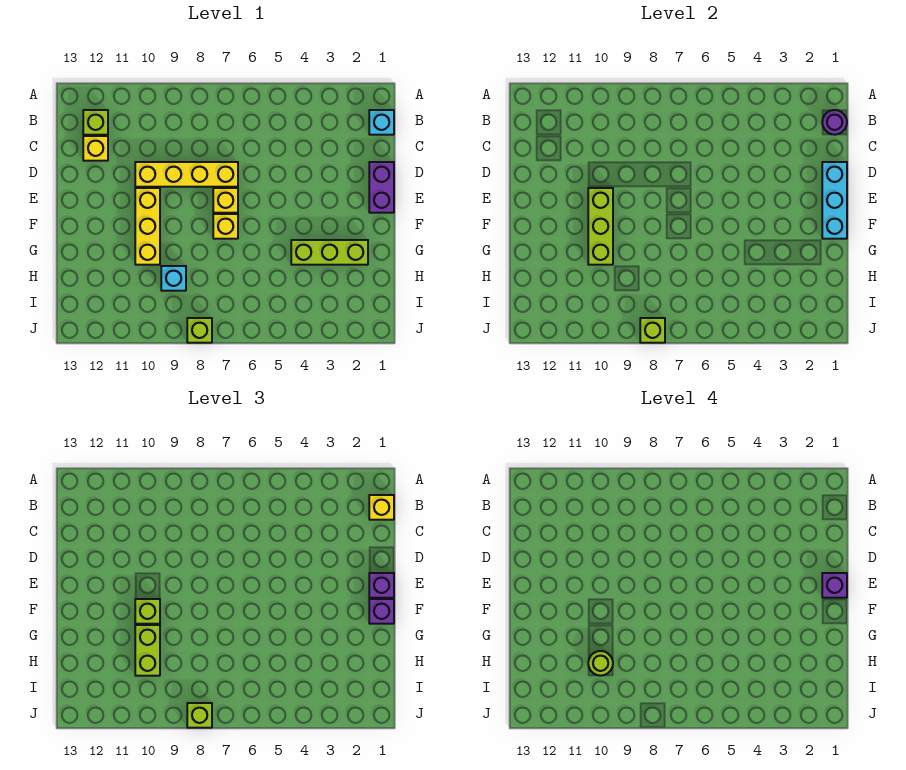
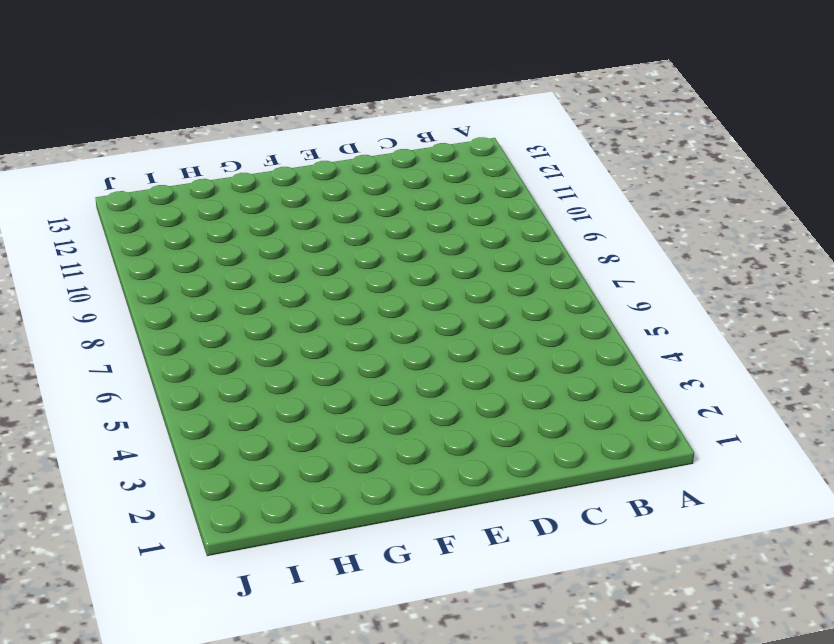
none -> cyan 1x1 brick [369,110,394,135]
none -> lime 1x1 brick [83,110,108,135]
none -> yellow 1x1 brick [83,136,108,161]

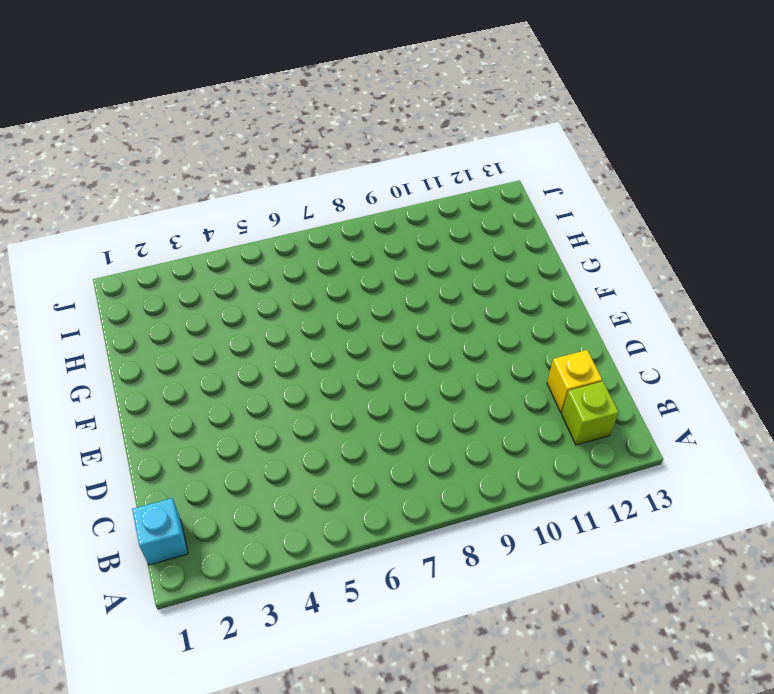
none -> purple 1x2 brick [369,162,394,213]
none -> yellow 1x4 brick [135,162,238,187]
none -> yellow 1x1 brick [213,188,238,213]

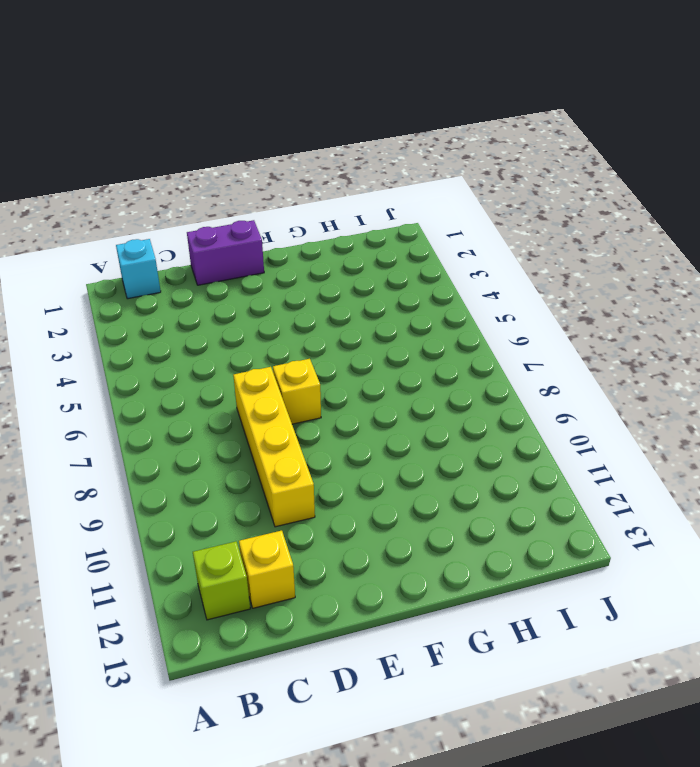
none -> yellow 1x3 brick [135,188,160,265]
none -> yellow 1x1 brick [213,214,238,239]
none -> lime 1x3 brick [291,240,368,265]

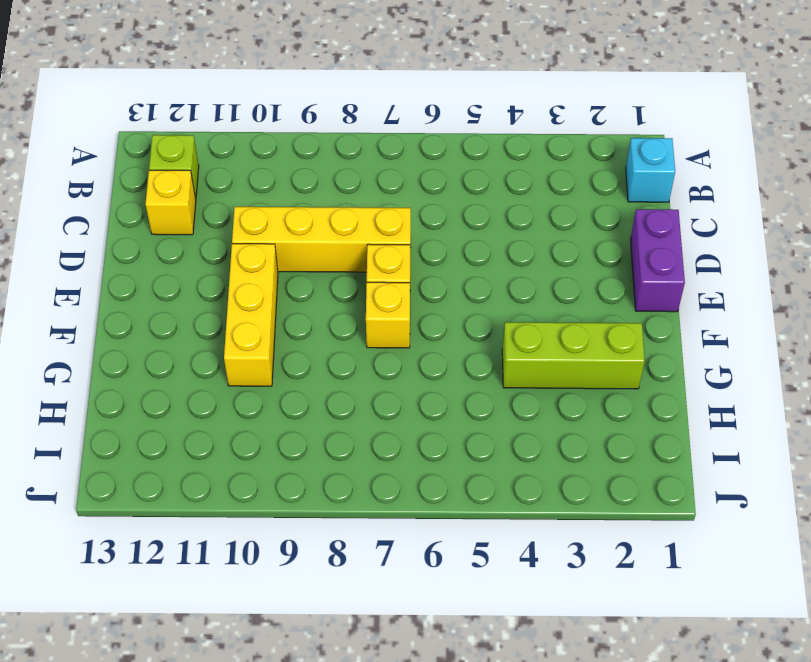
none -> cyan 1x1 brick [161,266,186,291]
none -> lime 1x1 brick [187,318,212,343]
none -> purple 1x1 round brick [822,110,847,135]

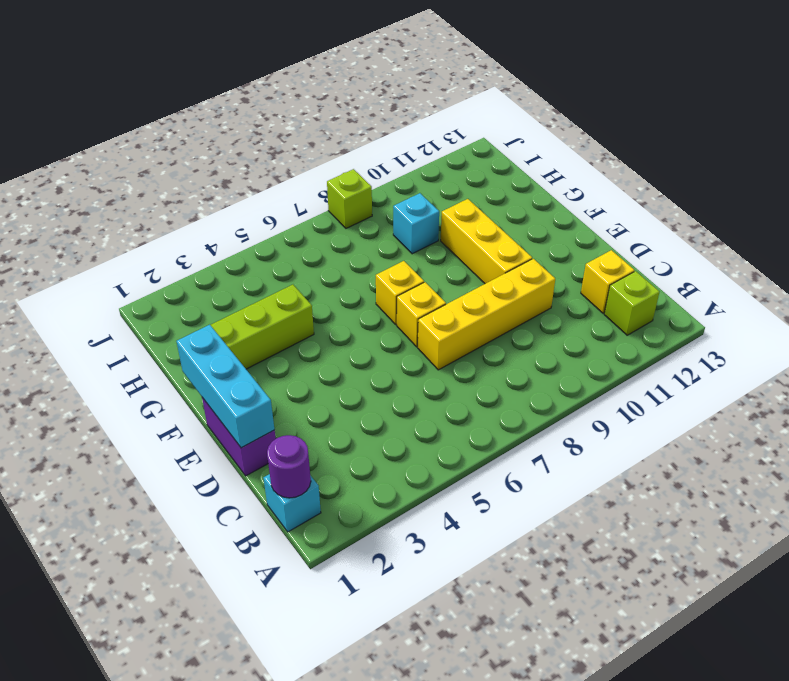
none -> lime 1x3 brick [588,188,613,265]
none -> lime 1x1 brick [640,318,665,343]
none -> yellow 1x1 brick [369,495,394,520]

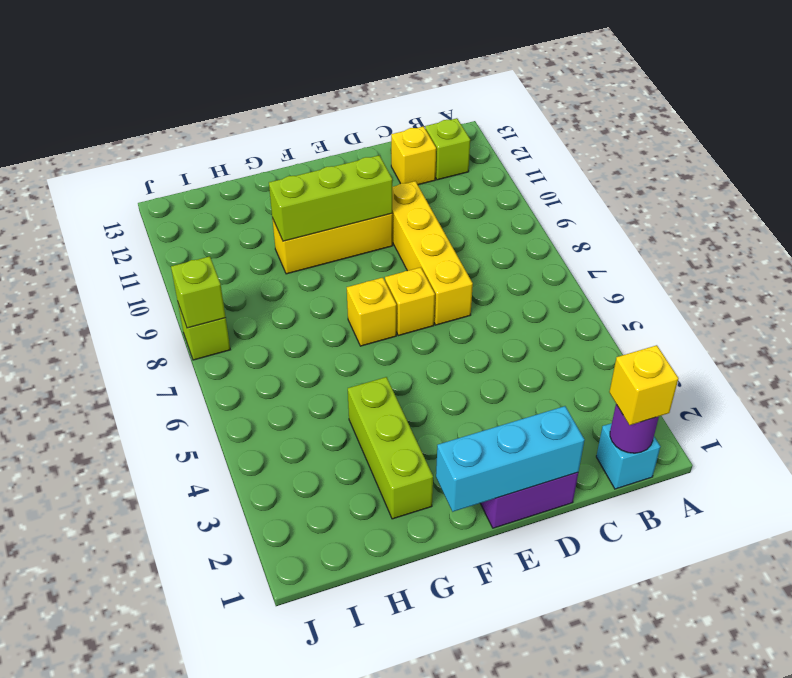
none -> cyan 1x1 brick [161,266,186,291]
none -> purple 1x1 brick [369,573,394,598]
none -> purple 1x1 brick [369,599,394,624]

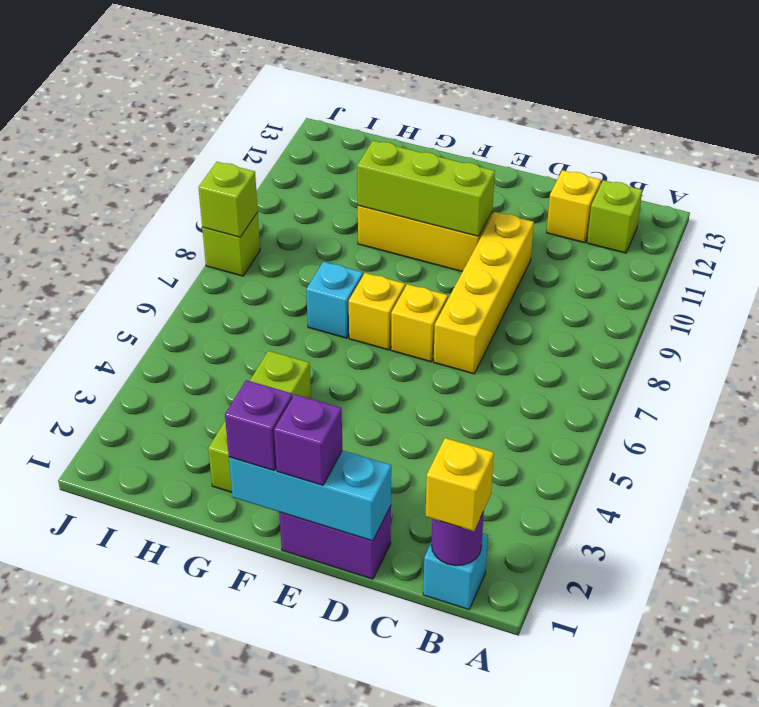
cyan 1x1 brick [306,262,363,338] -> cyan 1x1 brick moved to [161,266,186,291]
none -> lime 1x1 brick [135,599,160,624]
none -> lime 1x2 brick [135,625,160,676]
none -> lime 1x1 brick [187,703,212,728]

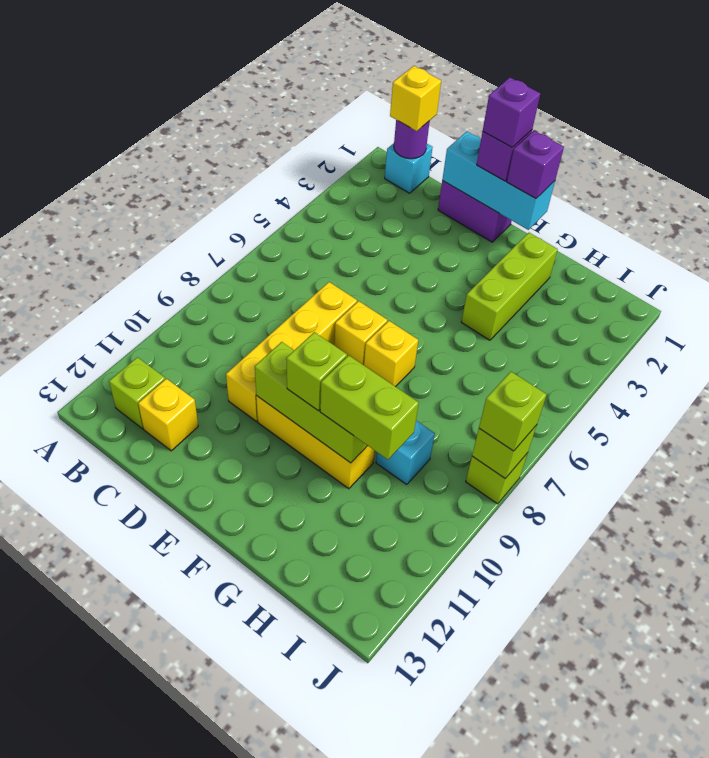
none -> lime 1x1 round brick [588,651,613,676]

